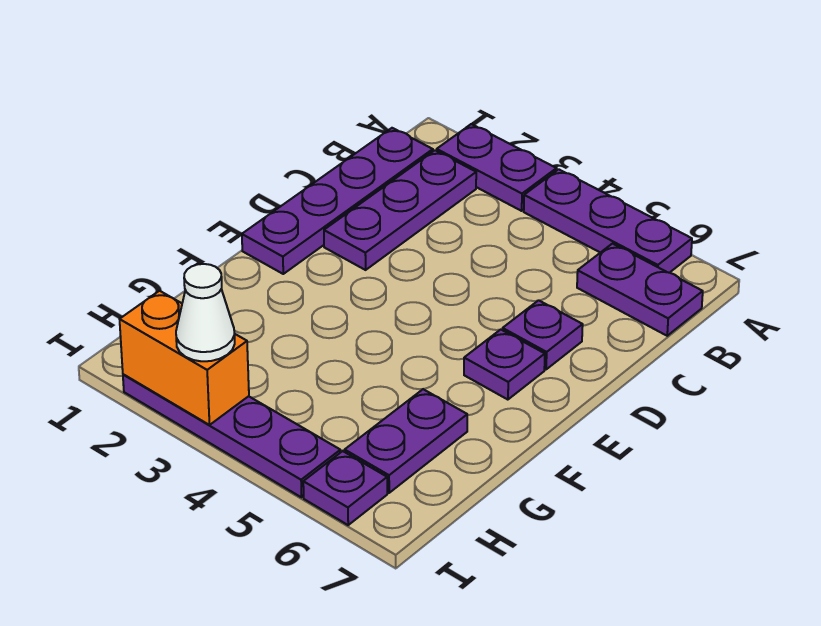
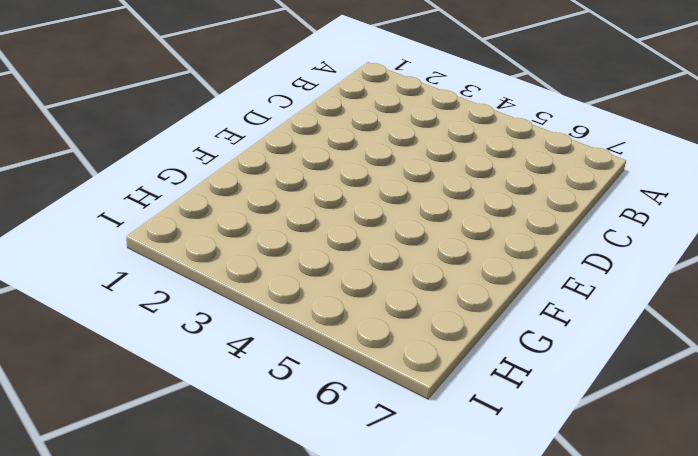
none -> purple 1x2 plate [437,124,557,211]
none -> purple 1x3 plate [524,169,692,273]
none -> purple 1x4 plate [242,128,433,274]

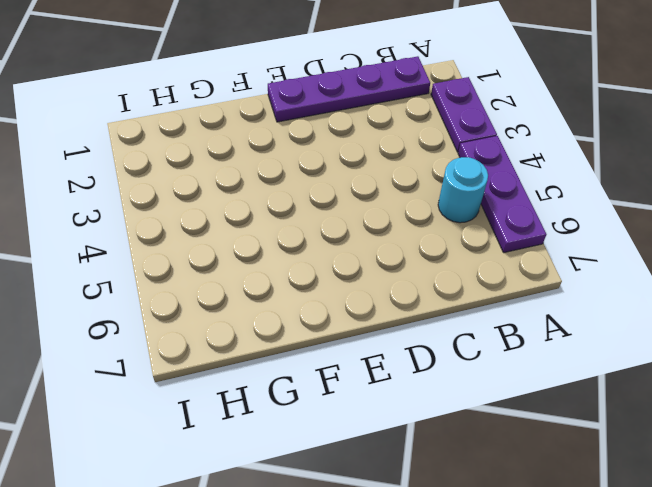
cyan 1x1 round brick [438,157,488,223] -> none
none -> purple 1x3 plate [324,150,476,270]
none -> purple 1x2 plate [577,244,703,336]
none -> purple 1x1 plate [503,300,583,369]

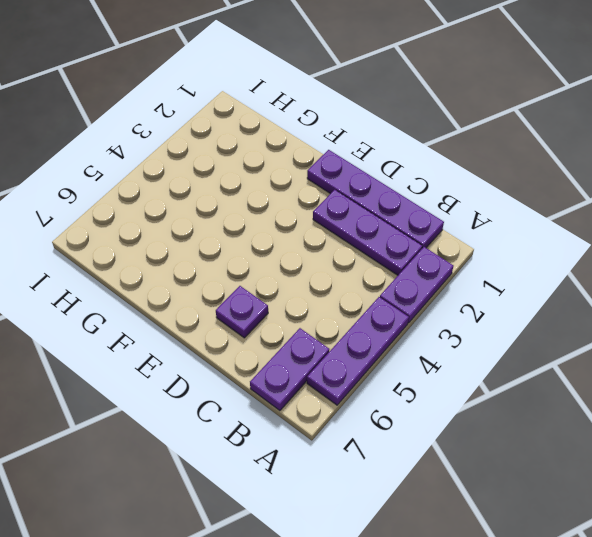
none -> purple 1x1 plate [464,330,545,400]
none -> purple 1x2 plate [345,389,467,493]
none -> purple 1x4 plate [123,374,340,497]

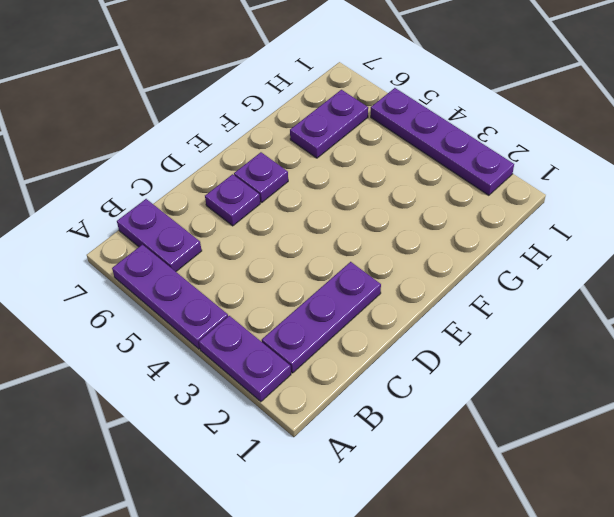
none -> purple 1x4 plate [242,128,433,274]
none -> purple 1x1 plate [303,451,387,525]
none -> orange 1x2 brick [120,291,249,425]

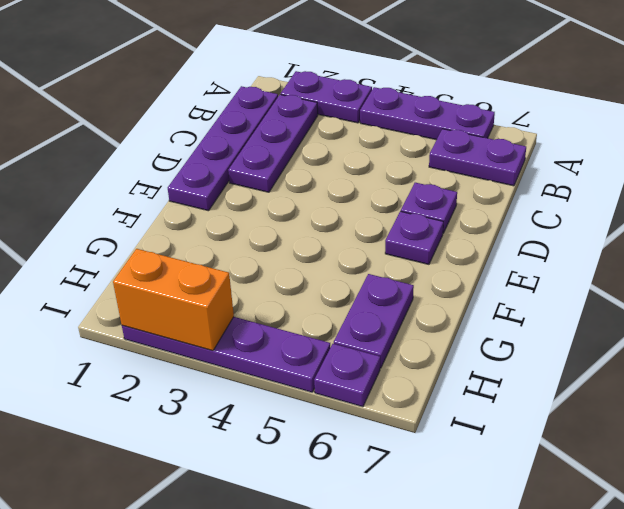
none -> white 1x1 cone [176,264,235,361]

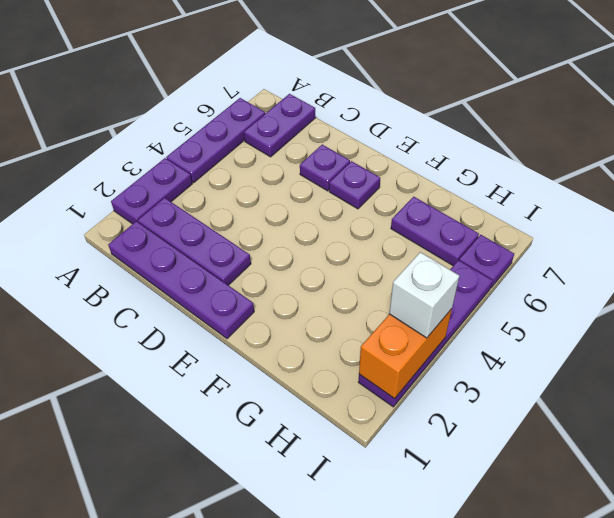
white 1x1 brick [389,252,459,338] -> white 1x1 cone [176,264,235,361]

